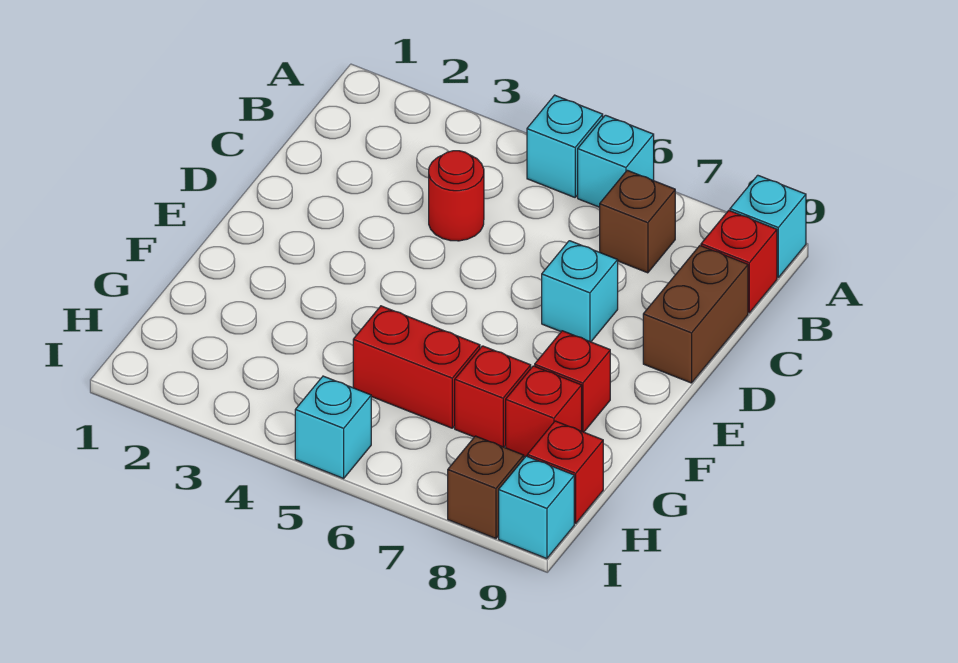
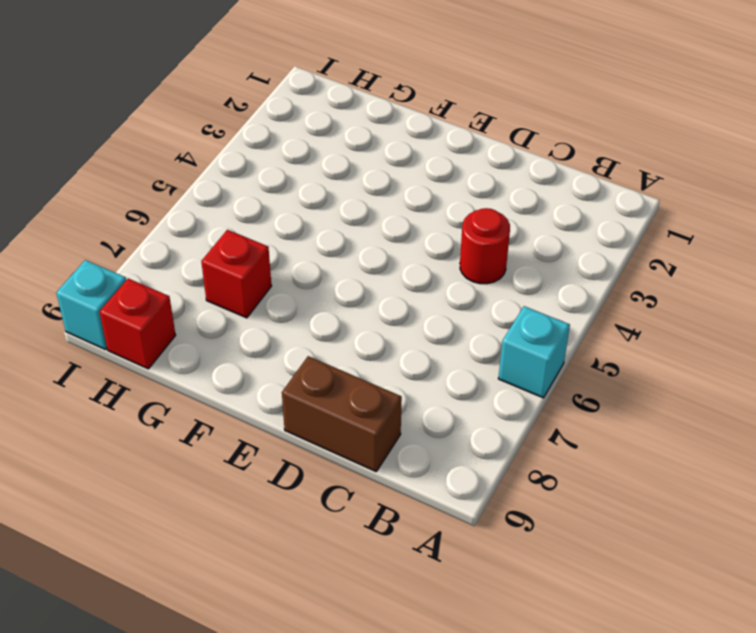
none -> cyan 1x1 brick [527,95,603,197]
none -> cyan 1x1 brick [730,175,806,277]
none -> brown 1x1 brick [600,170,675,273]

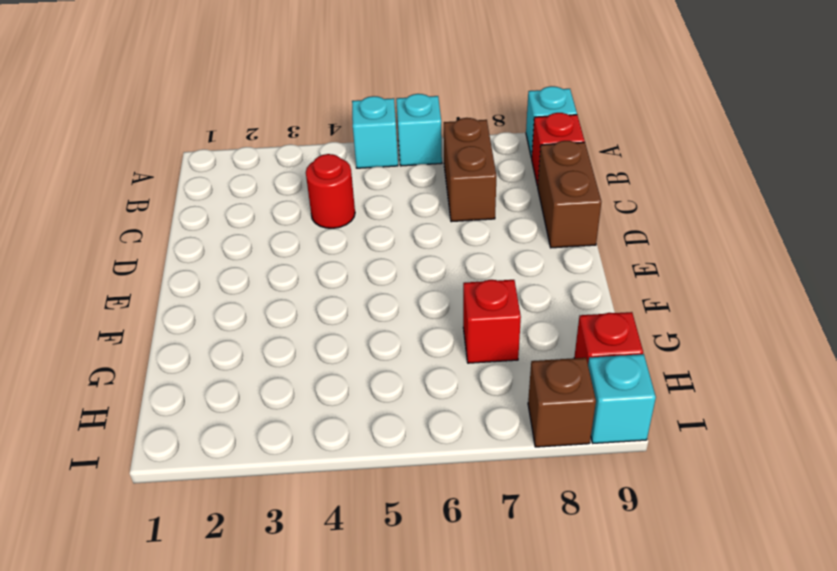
brown 1x2 brick [444,118,497,222] -> brown 1x1 brick [600,170,675,273]
none -> cyan 1x1 brick [542,241,618,342]
none -> red 1x1 brick [535,331,610,432]
none -> red 1x2 brick [353,306,480,428]

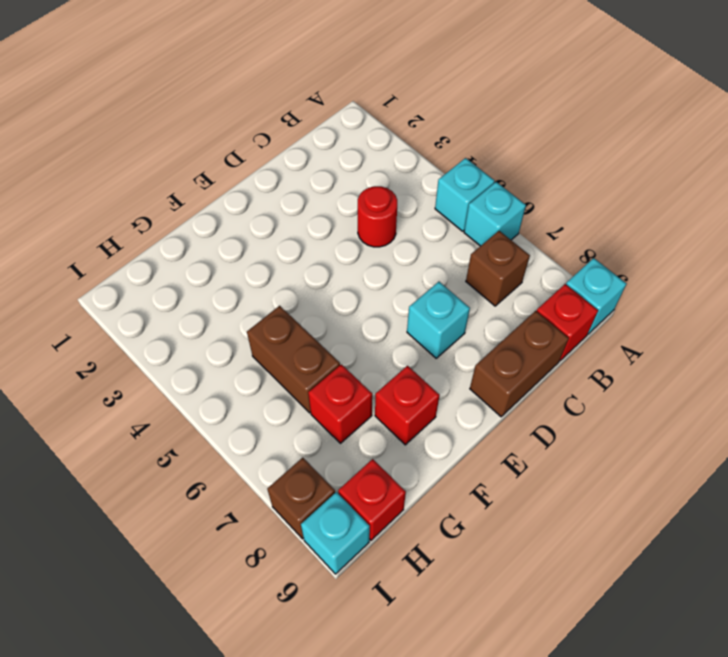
brown 1x2 brick [247,306,340,413] -> red 1x2 brick [353,306,480,428]
none -> red 1x1 brick [506,366,582,457]
none -> cyan 1x1 brick [295,376,371,478]

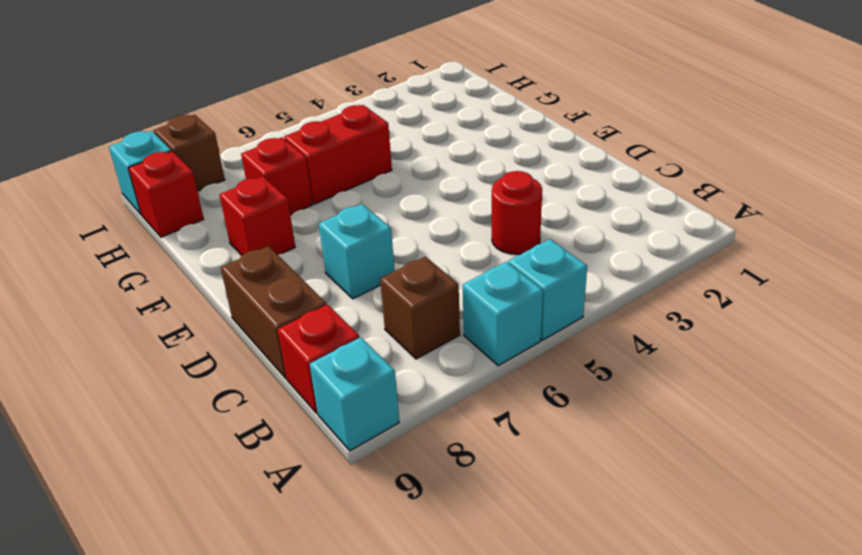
none -> red 1x1 brick [506,366,582,457]
none -> cyan 1x1 brick [295,376,371,478]

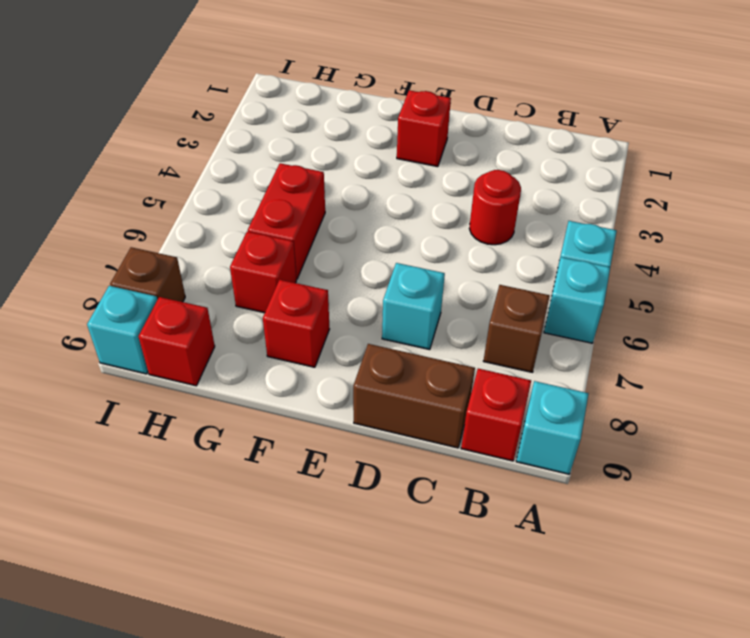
red 1x1 brick [397,90,451,167] -> red 1x1 brick moved to [506,366,582,457]
none -> cyan 1x1 brick [295,376,371,478]

